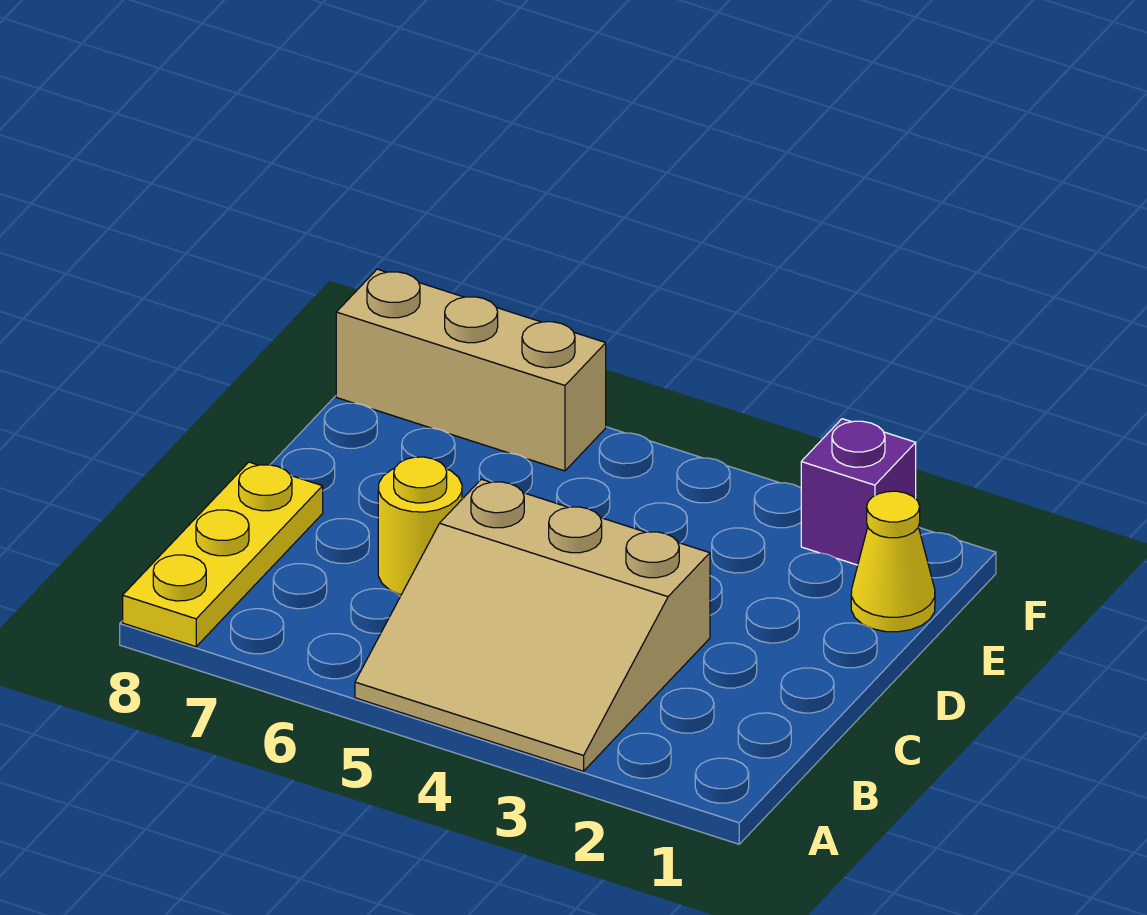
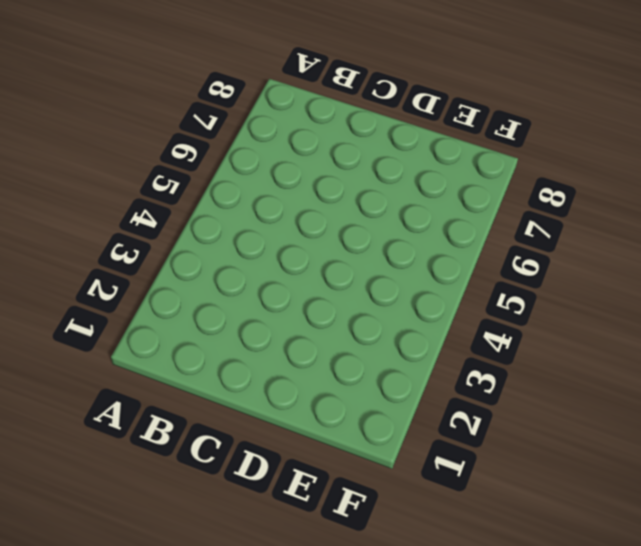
none -> tan 3x3 slope [355,479,710,771]
none -> yellow 1x3 plate [123,462,323,647]

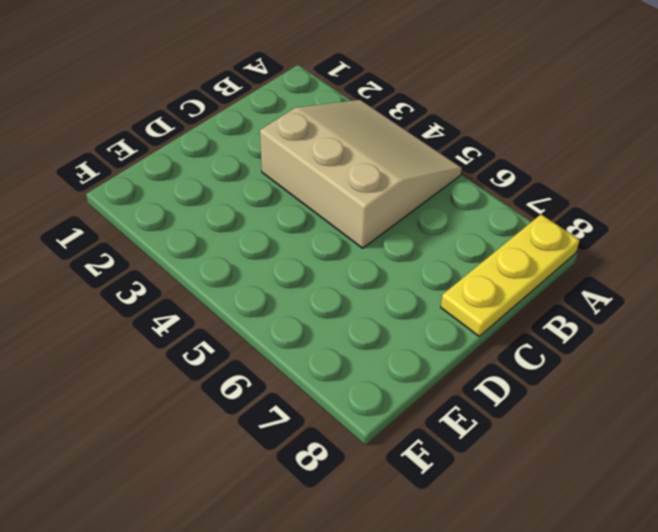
none -> yellow 1x1 round brick [378,457,462,595]
none -> yellow 1x1 cone [851,491,935,632]

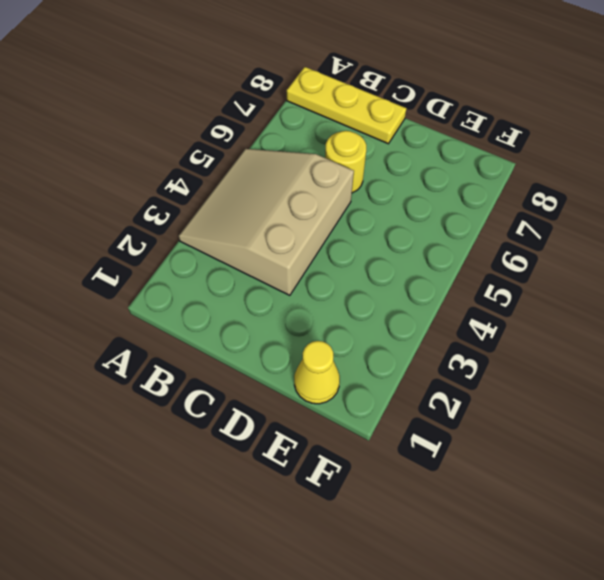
none -> purple 1x1 brick [801,419,916,565]
none -> tan 1x3 brick [336,269,606,471]

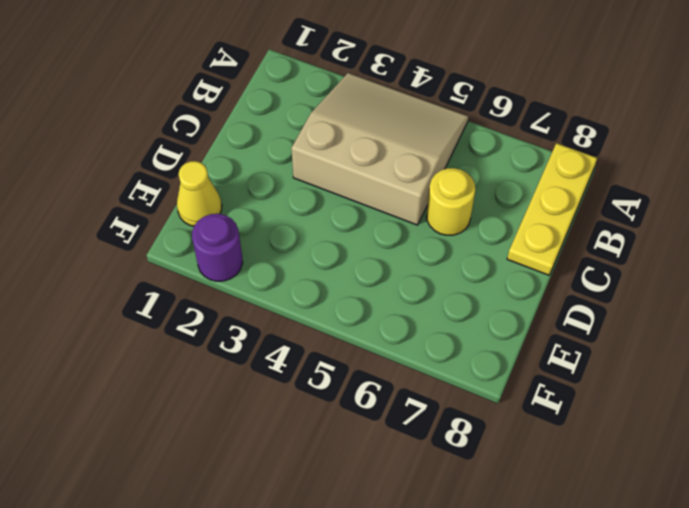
purple 1x1 round brick [192,214,243,281] -> purple 1x1 brick [801,419,916,565]
none -> tan 1x3 brick [336,269,606,471]

